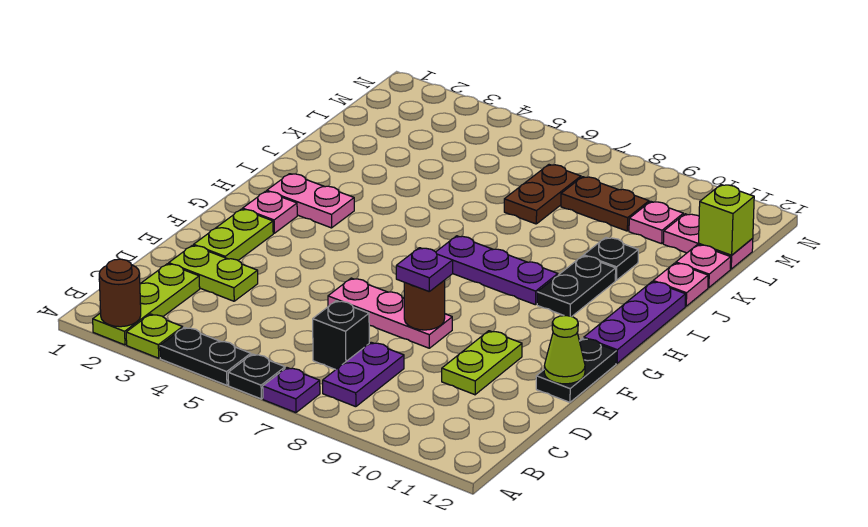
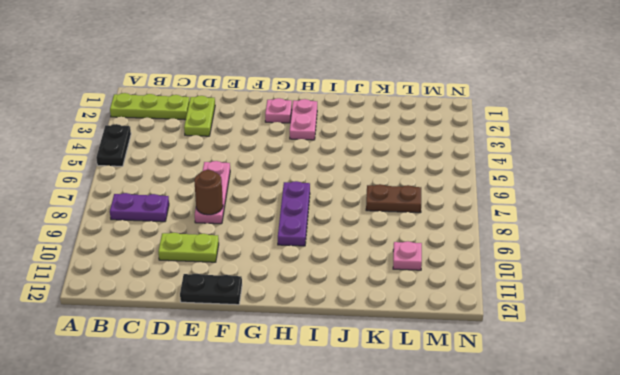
none -> lime 1x1 plate [126,314,183,358]
none -> black 1x1 plate [228,354,285,399]
none -> purple 1x1 plate [263,368,320,413]

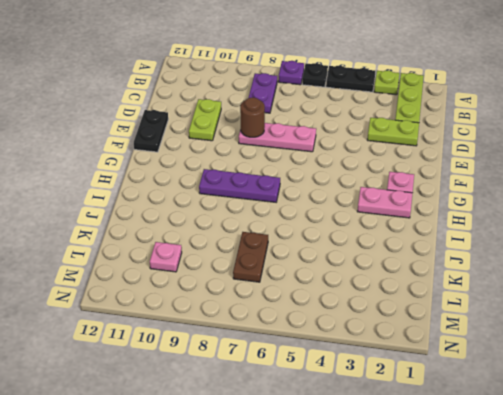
none -> black 1x1 brick [313,301,369,370]
none -> lime 1x2 plate [194,209,273,260]
none -> purple 1x3 plate [584,282,686,363]

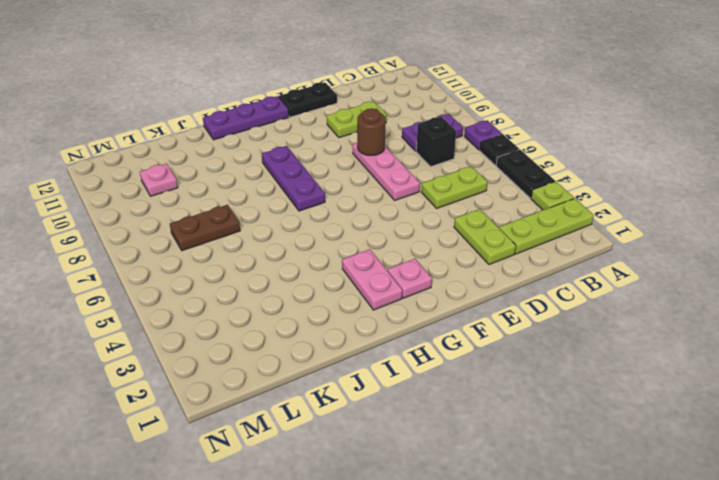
lime 1x2 plate [421,166,487,208] -> lime 1x2 plate moved to [194,209,273,260]
none -> black 1x2 plate [537,256,616,317]
none -> black 1x1 plate [584,237,638,280]
none -> pink 1x1 plate [653,263,708,306]

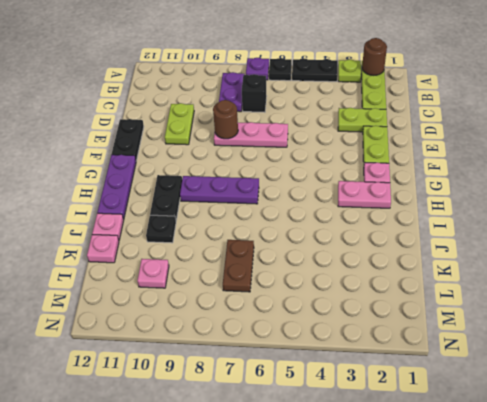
none -> brown 1x2 plate [561,177,649,231]
none -> pink 1x2 plate [663,214,753,269]
none -> lime 1x1 cone [544,316,585,384]

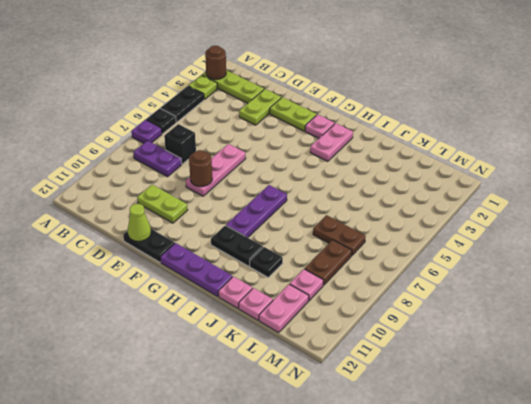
none -> lime 1x1 brick [699,185,754,255]
none -> purple 1x1 plate [396,248,453,291]

